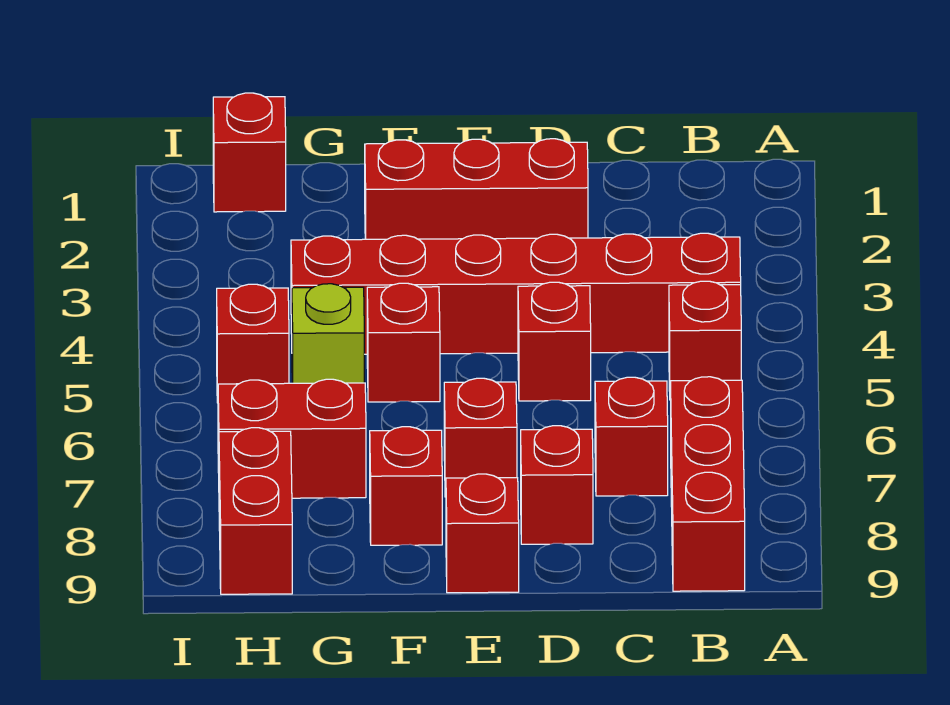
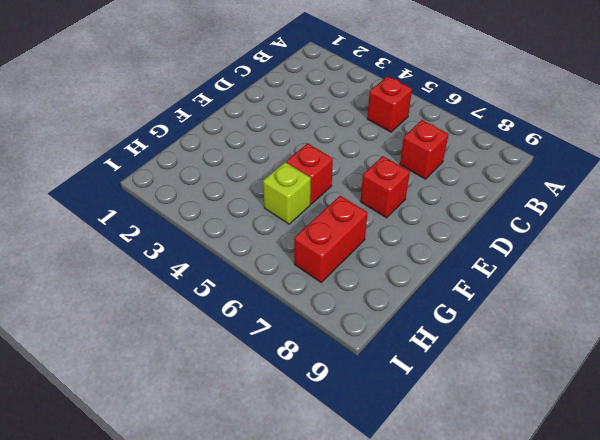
none -> red 1x6 brick [291,233,741,354]
none -> red 1x3 brick [671,377,745,591]
none -> red 1x3 brick [365,139,588,239]

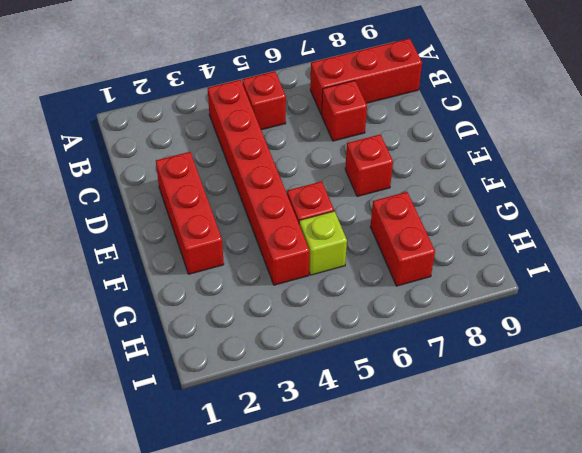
none -> red 1x1 brick [518,282,591,401]
none -> red 1x1 brick [521,426,593,544]
none -> red 1x1 brick [446,474,519,593]

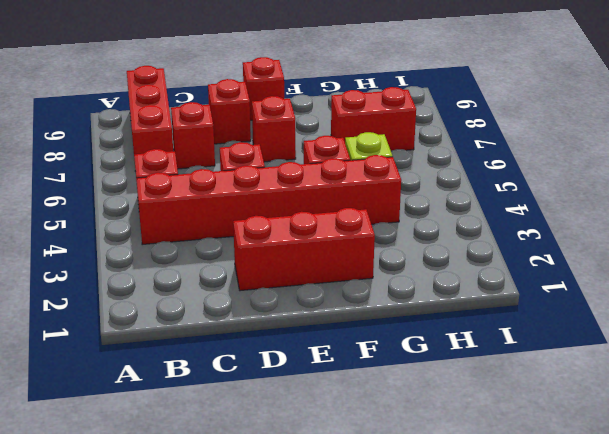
none -> red 1x1 brick [370,427,442,545]
none -> red 1x1 brick [213,93,286,212]
none -> red 1x1 brick [217,284,289,403]

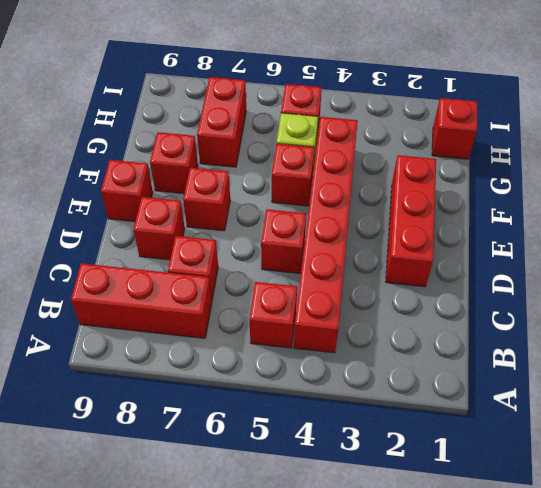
none -> red 1x2 brick [219,428,292,594]

